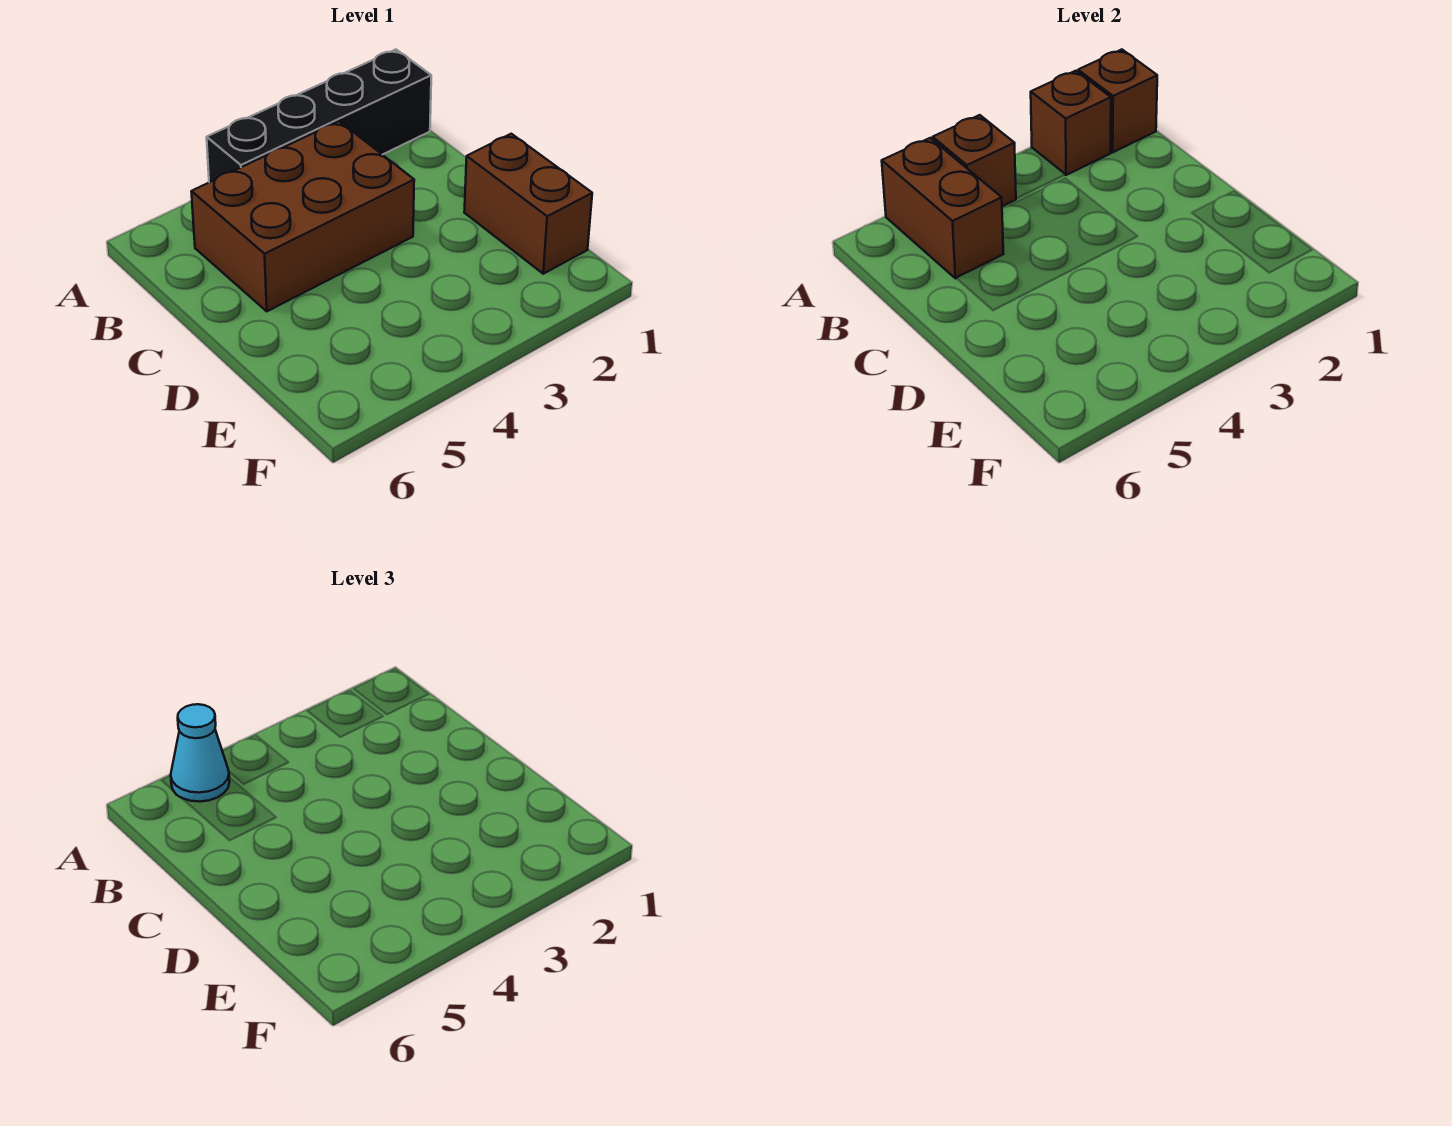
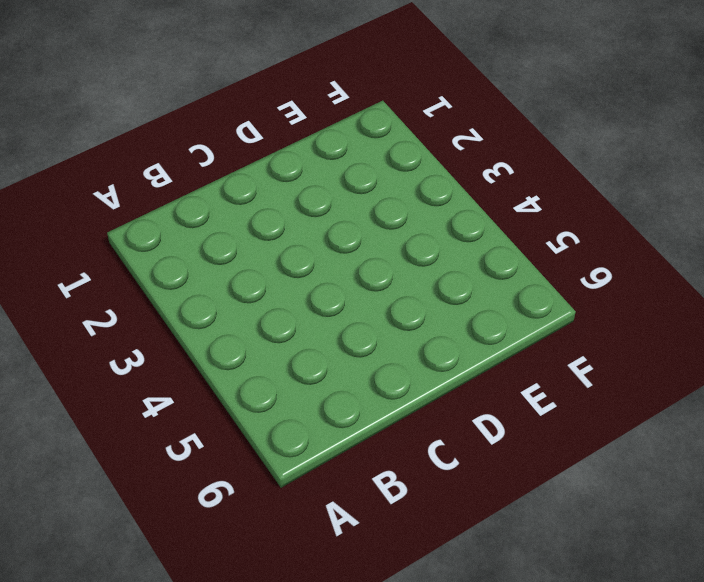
none -> black 1x4 brick [207,50,431,182]
none -> brown 2x3 brick [191,121,414,311]

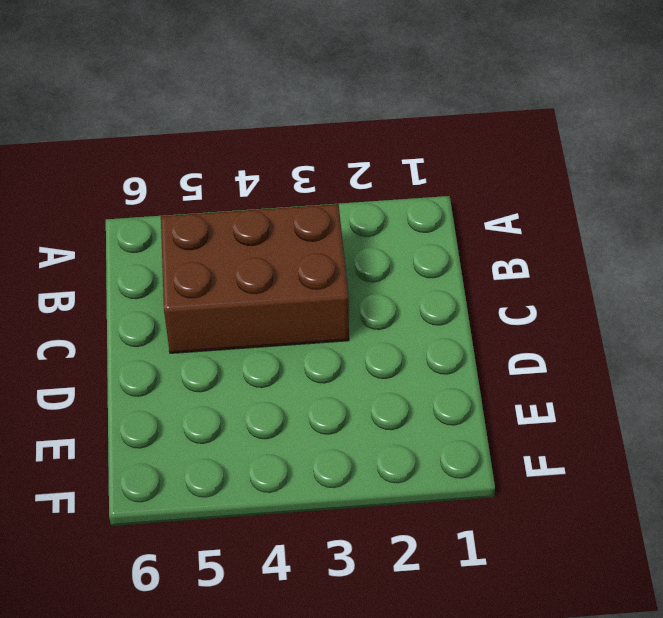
none -> black 1x4 brick [207,50,431,182]
none -> brown 1x2 brick [464,134,592,274]

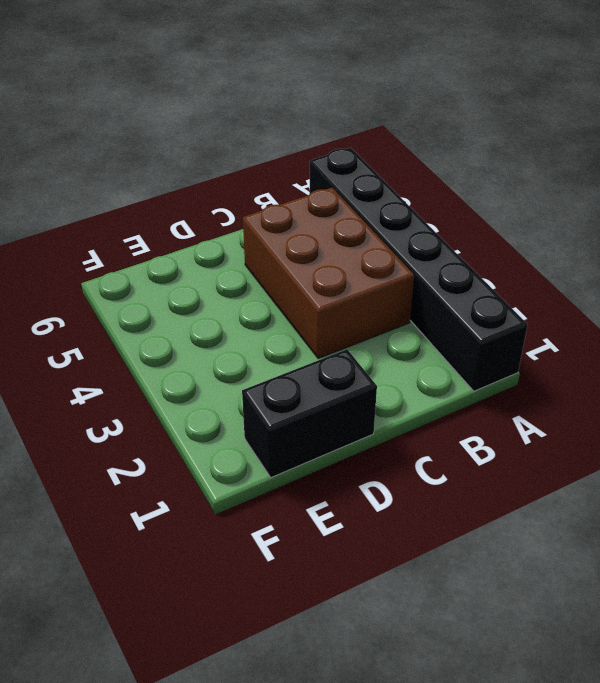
black 1x6 brick [310,148,528,391] -> black 1x4 brick [207,50,431,182]
black 1x2 brick [242,349,377,478] -> brown 1x2 brick [464,134,592,274]
none -> brown 1x1 brick [1078,50,1157,152]
none -> brown 1x1 brick [1031,71,1111,175]

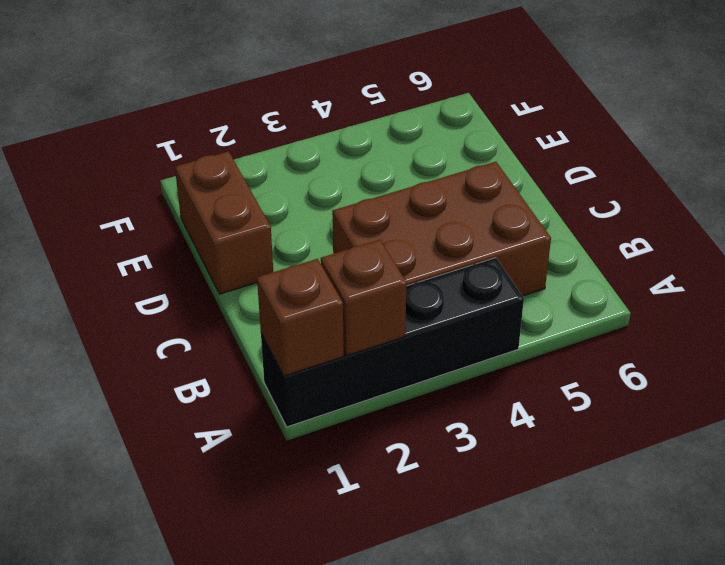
none -> brown 1x1 brick [933,115,1016,206]
none -> brown 1x2 brick [882,138,1003,278]

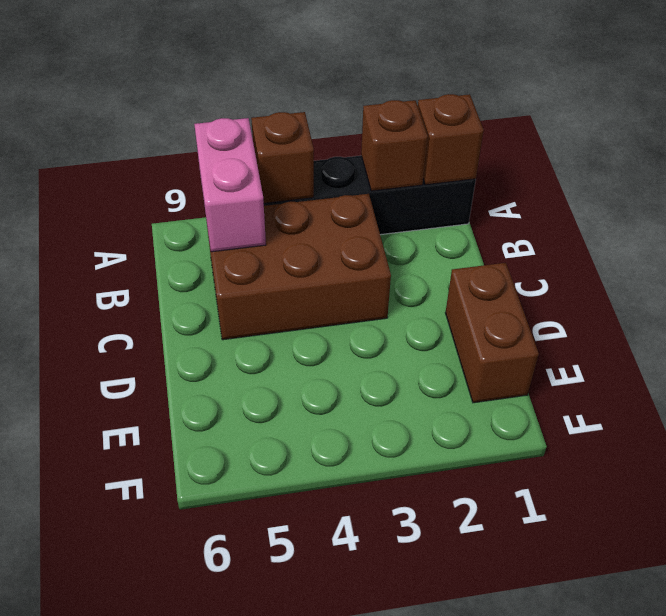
pink 1x2 brick [194,118,266,252] -> brown 1x2 brick [882,138,1003,278]
none -> cyan 1x1 cone [171,704,229,802]

